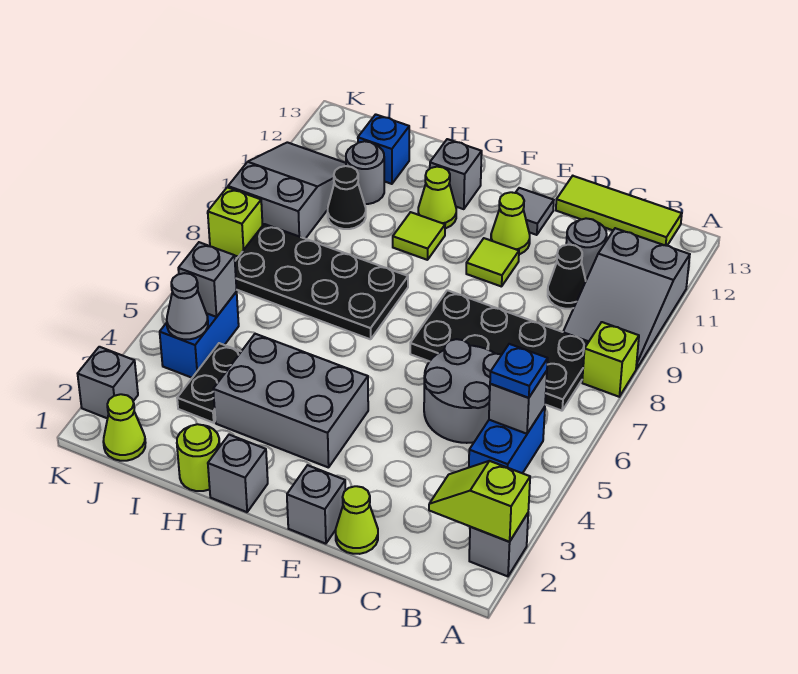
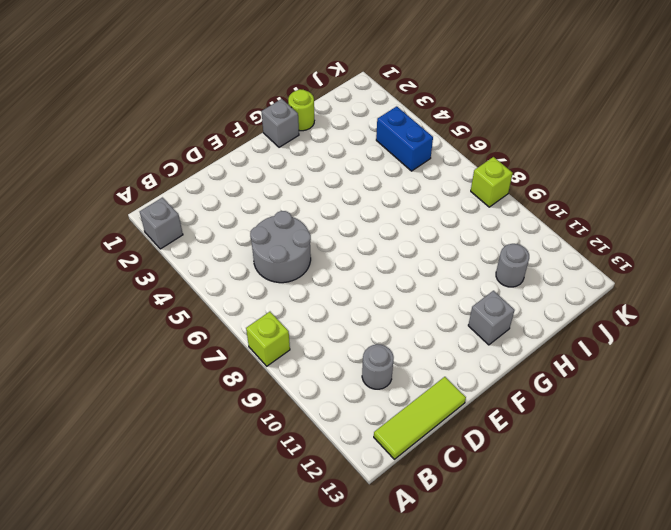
none -> grey 2x3 slope [563,228,690,369]
none -> blue 1x2 brick [469,407,545,473]
none -> black 2x4 plate [410,290,589,411]
none -> black 1x1 cone [548,245,586,309]

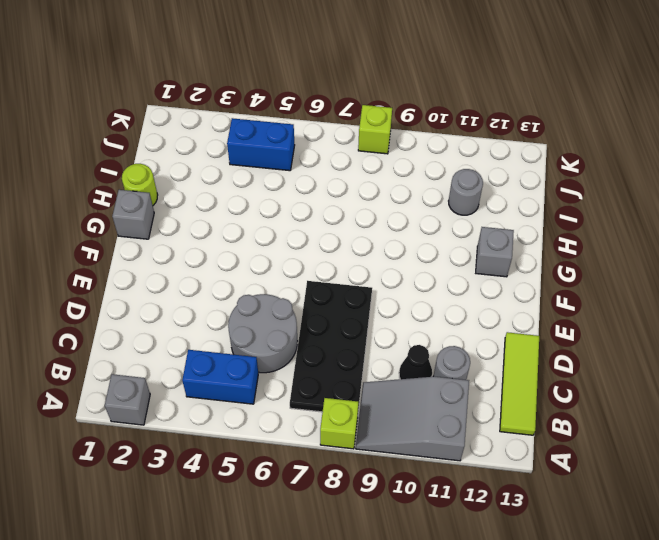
none -> lime 1x1 cone [336,486,378,554]
none -> grey 1x1 brick [287,465,346,544]
none -> lime 1x1 tile [466,238,519,287]
none -> lime 1x1 cone [491,192,530,254]

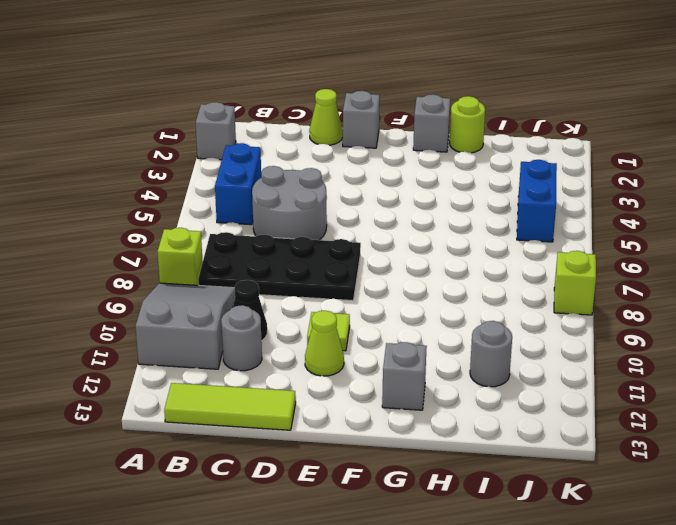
none -> grey 1x1 tile [516,188,554,235]
none -> grey 2x3 brick [213,334,368,468]
none -> black 2x4 plate [235,224,408,339]
none -> lime 1x1 tile [393,212,445,260]

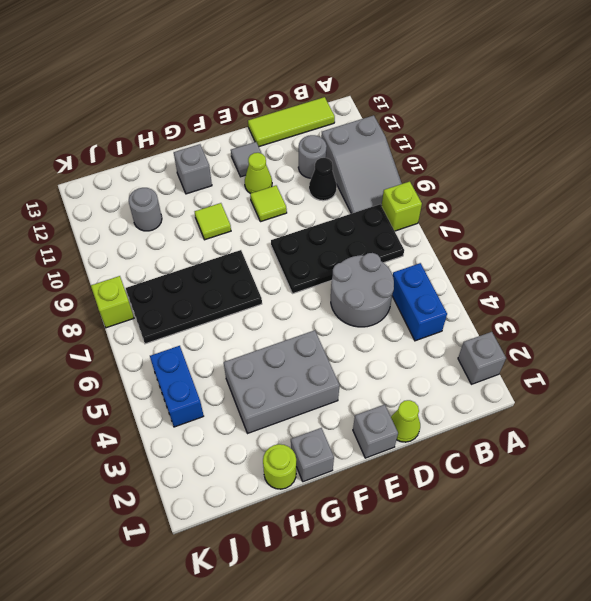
none -> lime 1x1 cone [418,167,456,228]
none -> black 1x2 plate [177,343,241,423]
none -> black 1x1 cone [328,166,366,229]
none -> blue 1x1 brick [358,114,409,184]

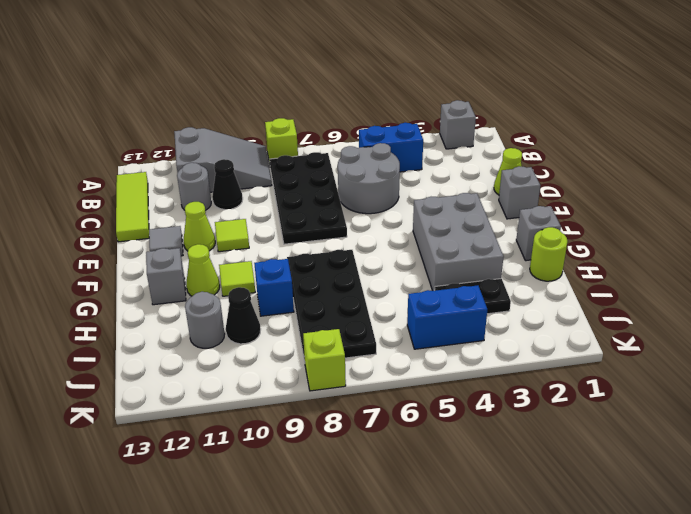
blue 1x1 brick [254,259,294,316] -> blue 1x1 brick moved to [358,114,409,184]
none -> lime 1x1 cone [103,394,146,461]
none -> grey 2x3 slope [228,142,346,239]
none -> grey 1x1 brick [78,347,138,419]
none -> lime 1x2 slope [429,461,530,542]

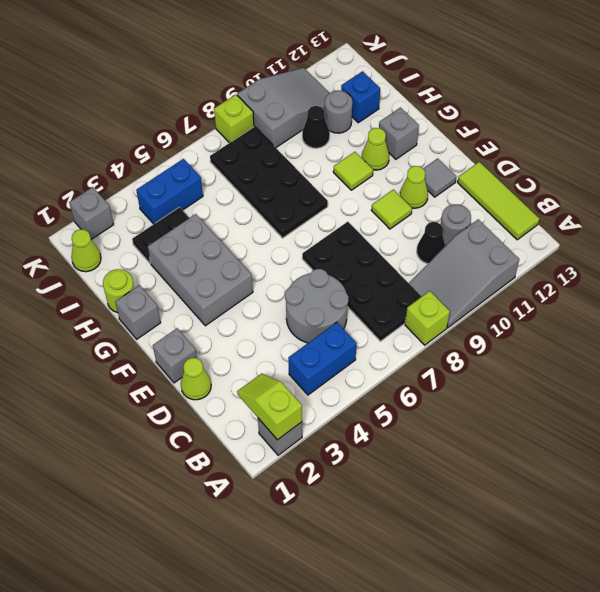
none -> grey 1x1 brick [489,371,547,434]
none -> grey 1x1 cone [167,273,208,339]
none -> grey 1x1 brick [178,242,237,317]
none -> blue 1x1 plate [490,344,548,398]

